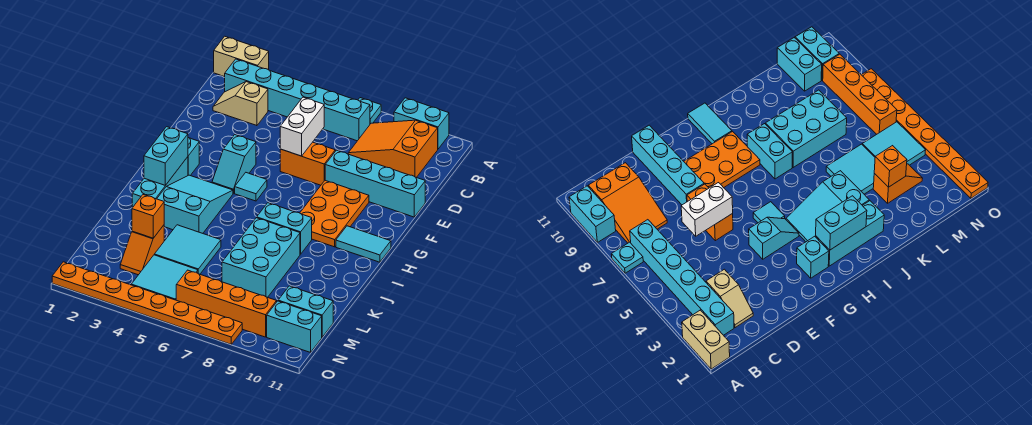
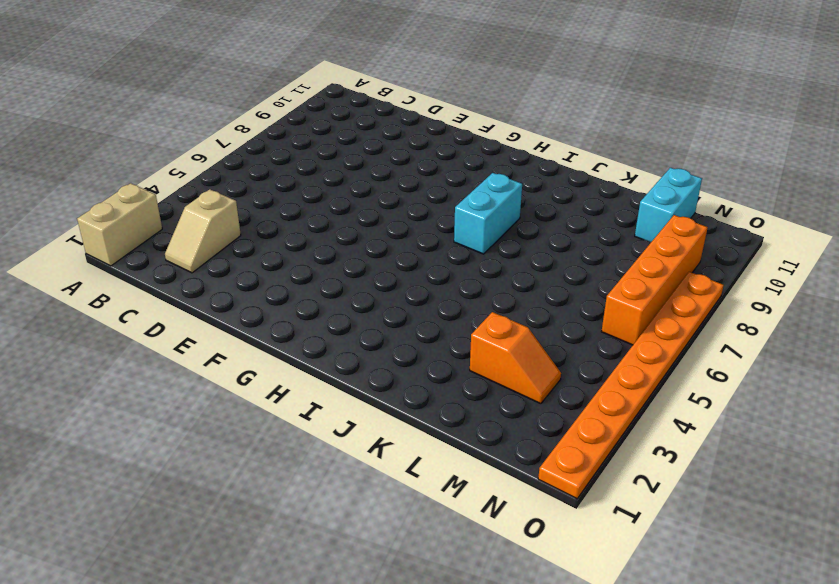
none -> cyan 1x1 plate [358,98,381,124]
none -> cyan 1x2 brick [394,98,449,149]
none -> cyan 1x6 brick [225,59,370,141]

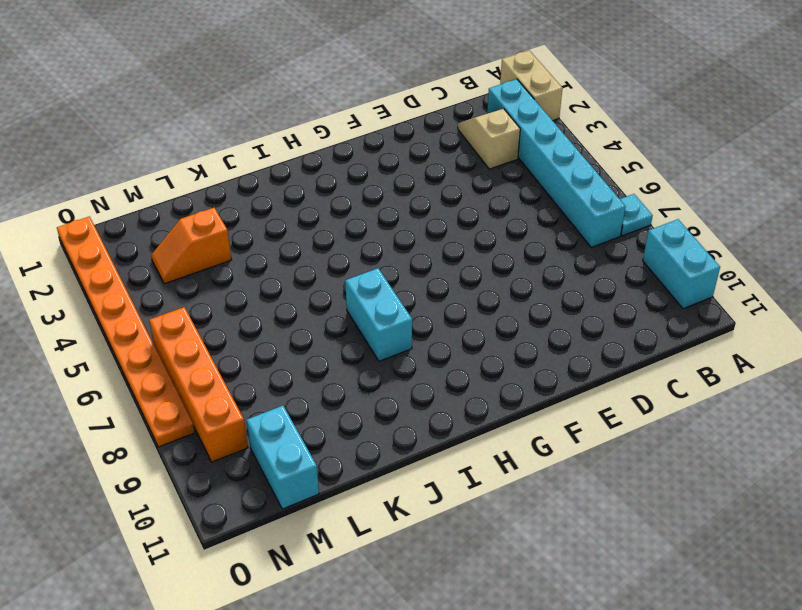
none -> orange 2x3 slope [348,120,438,178]
none -> orange 1x2 brick [280,142,335,185]
none -> cyan 1x4 brick [325,150,425,217]

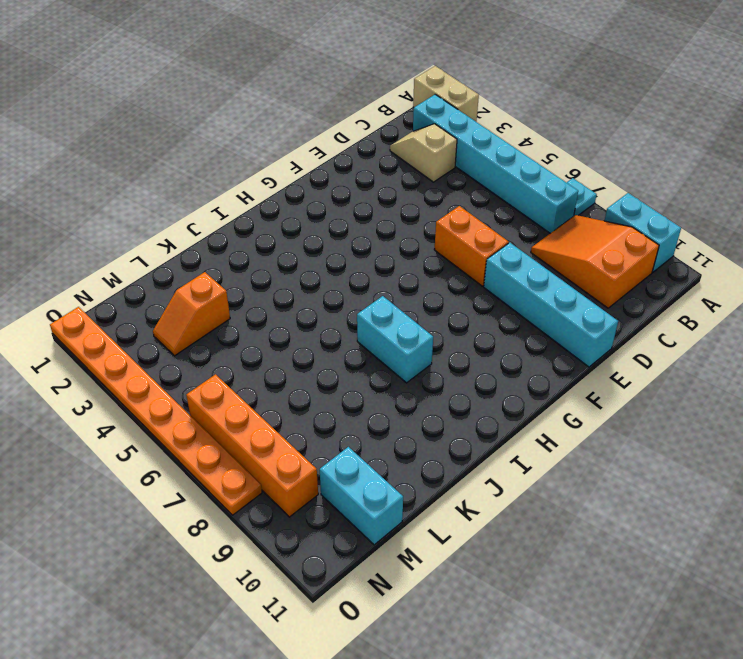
none -> cyan 1x2 slope [212,135,256,193]
none -> orange 2x3 plate [300,181,369,247]
none -> cyan 1x1 brick [188,138,199,176]

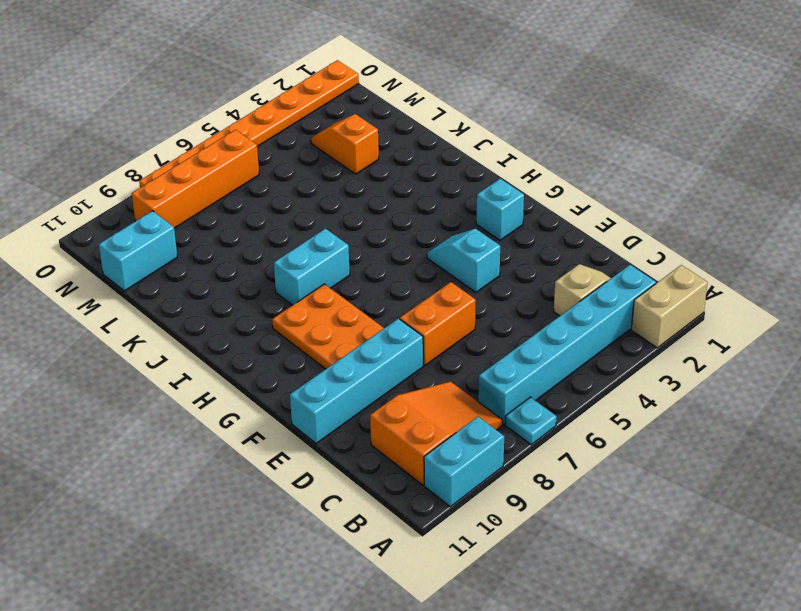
none -> cyan 1x1 tile [235,173,267,201]
none -> cyan 1x3 brick [132,157,188,208]
none -> cyan 2x3 slope [157,175,233,233]

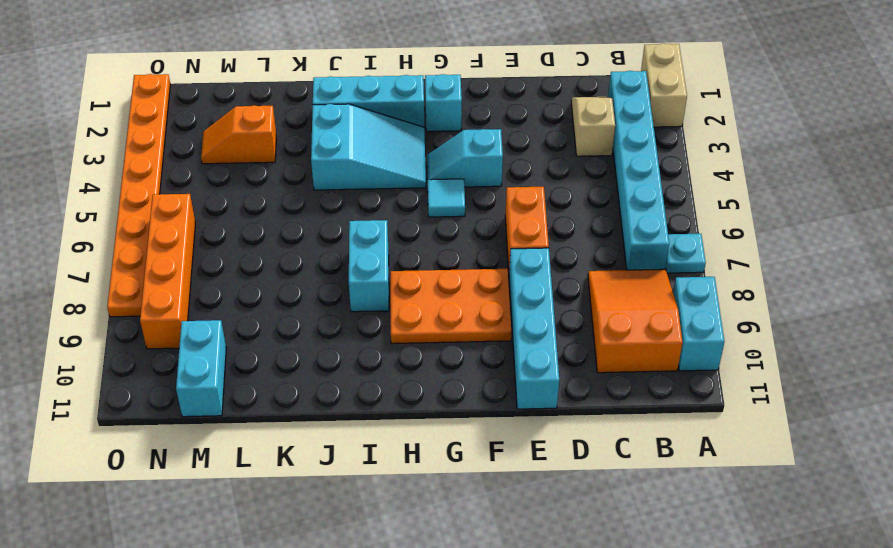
none -> cyan 1x2 tile [336,226,391,262]
none -> cyan 2x3 brick [222,218,300,297]
none -> cyan 2x2 tile [154,225,221,274]

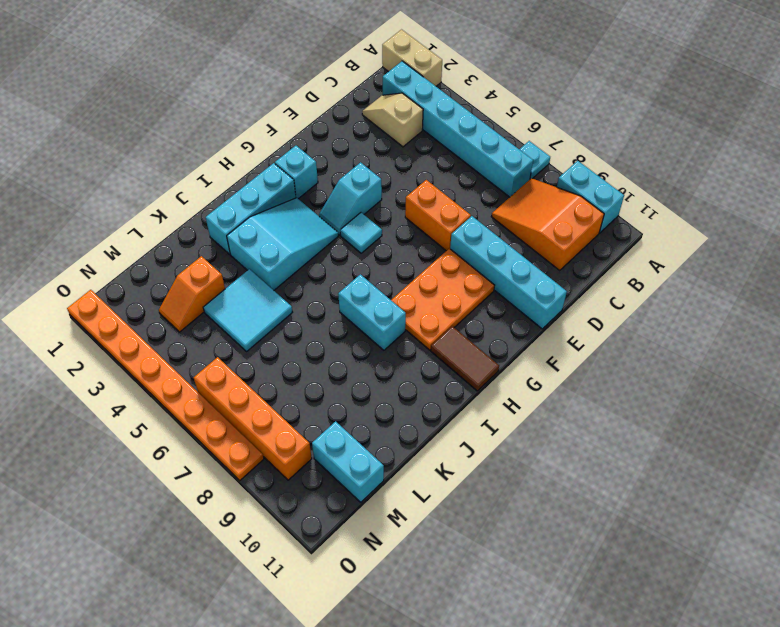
brown 1x2 tile [431,326,499,391] -> cyan 1x2 tile [336,226,391,262]
none -> cyan 2x3 brick [222,218,300,297]
none -> cyan 2x2 tile [131,255,198,300]
none -> cyan 1x2 brick [267,301,322,352]

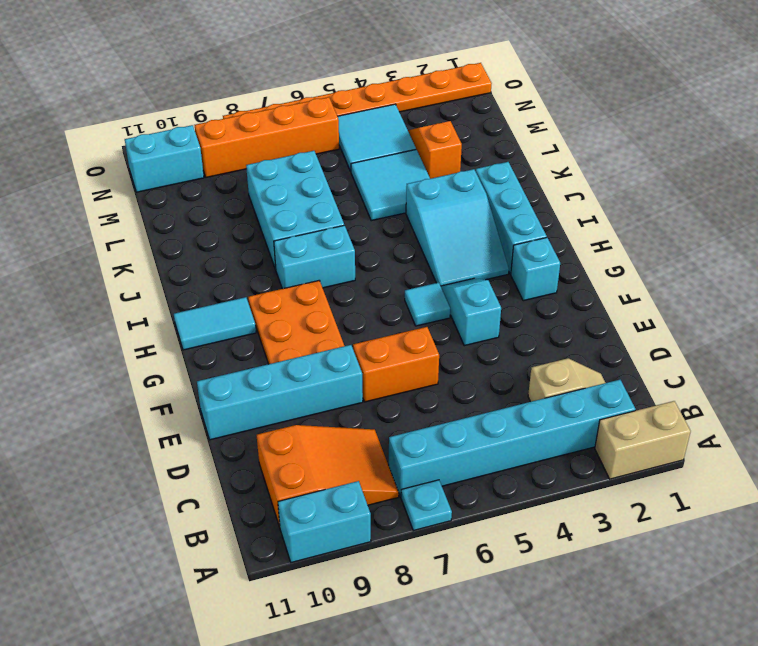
none -> cyan 1x2 brick [278,286,333,337]
none -> white 1x2 brick [280,97,324,156]
none -> cyan 1x2 brick [144,127,188,185]

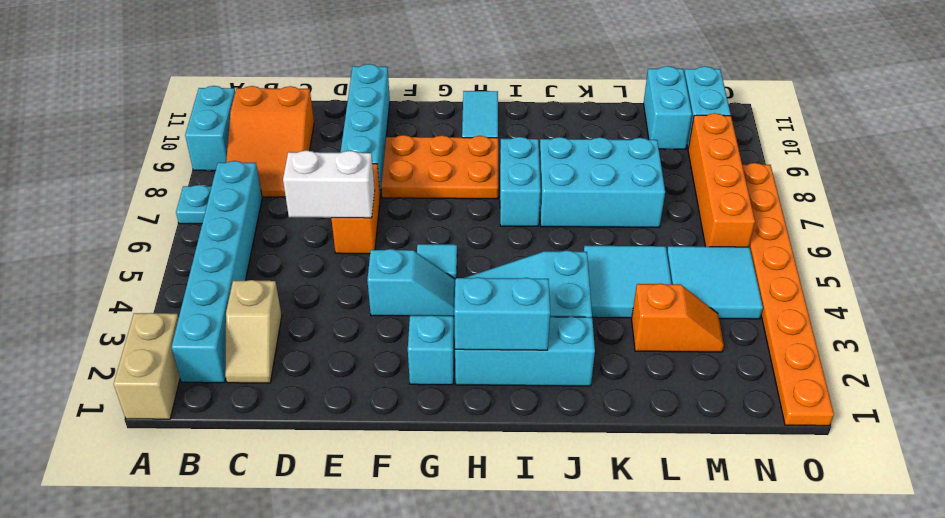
none -> orange 1x1 brick [132,195,164,238]

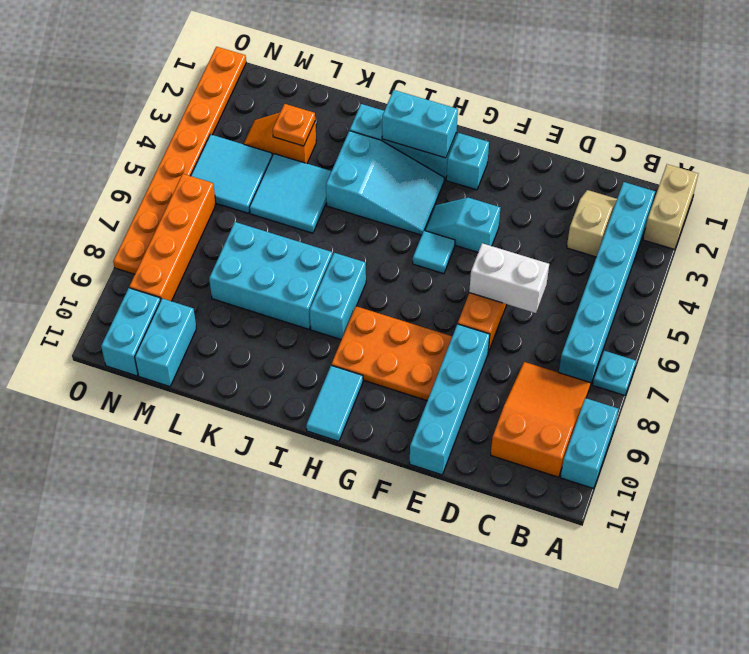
orange 1x1 plate [273,104,315,146] -> orange 1x1 brick [132,195,164,238]

